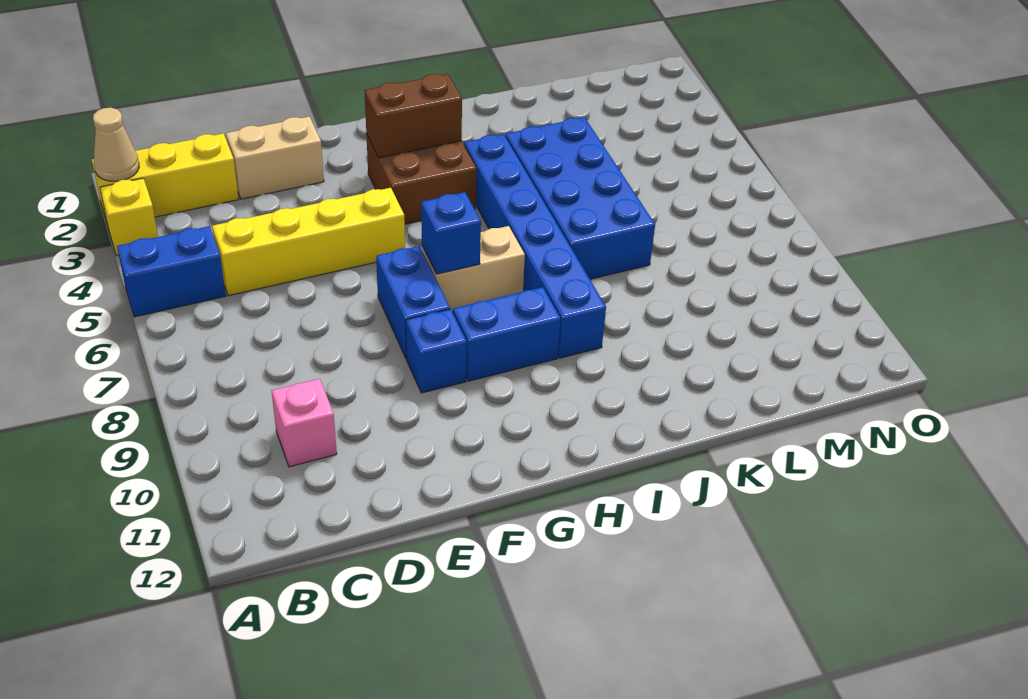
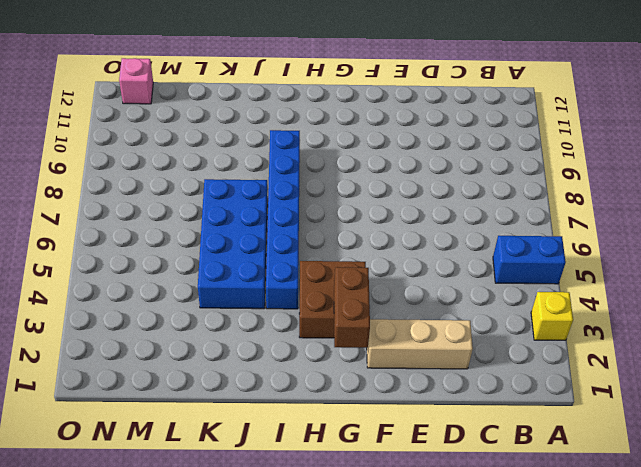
tan 1x3 brick [367,319,473,369] -> tan 1x2 brick [226,117,324,199]
brown 1x2 brick [334,267,370,348] -> brown 1x2 brick turned to [364,74,462,158]
pink 1x1 brick [119,58,153,104] -> pink 1x1 brick moved to [272,379,337,467]
none -> yellow 1x3 brick [92,133,239,222]
none -> yellow 1x4 brick [212,188,405,296]
none -> blue 1x2 brick [376,246,450,359]

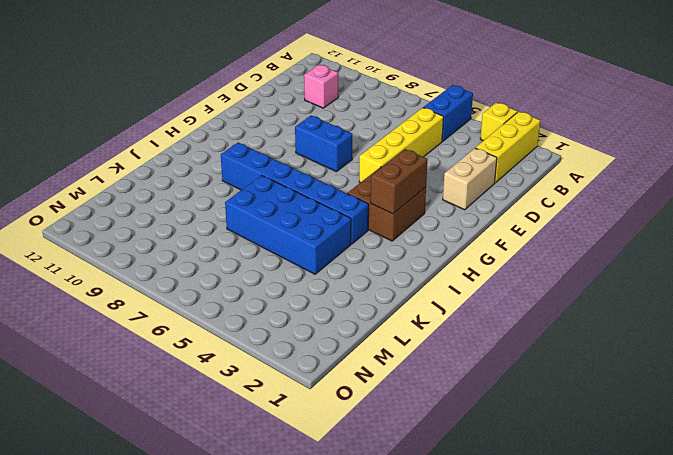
none -> blue 1x1 brick [406,309,467,393]
none -> tan 1x2 brick [422,226,525,312]
none -> blue 1x2 brick [453,287,560,381]

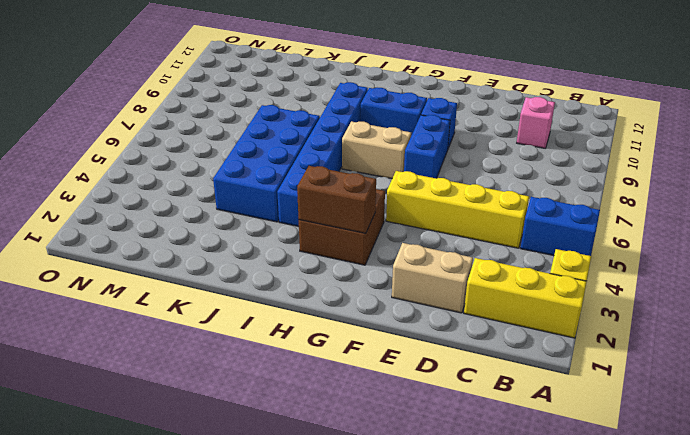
none -> tan 1x1 cone [93,108,139,181]
none -> blue 1x1 brick [421,192,481,274]

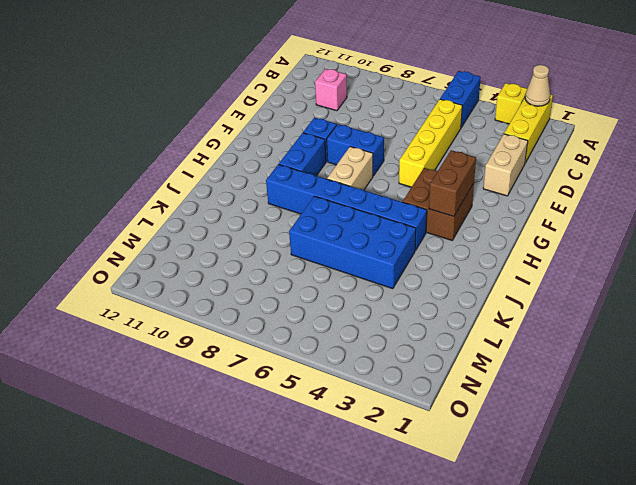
none -> blue 1x1 brick [421,192,481,274]

